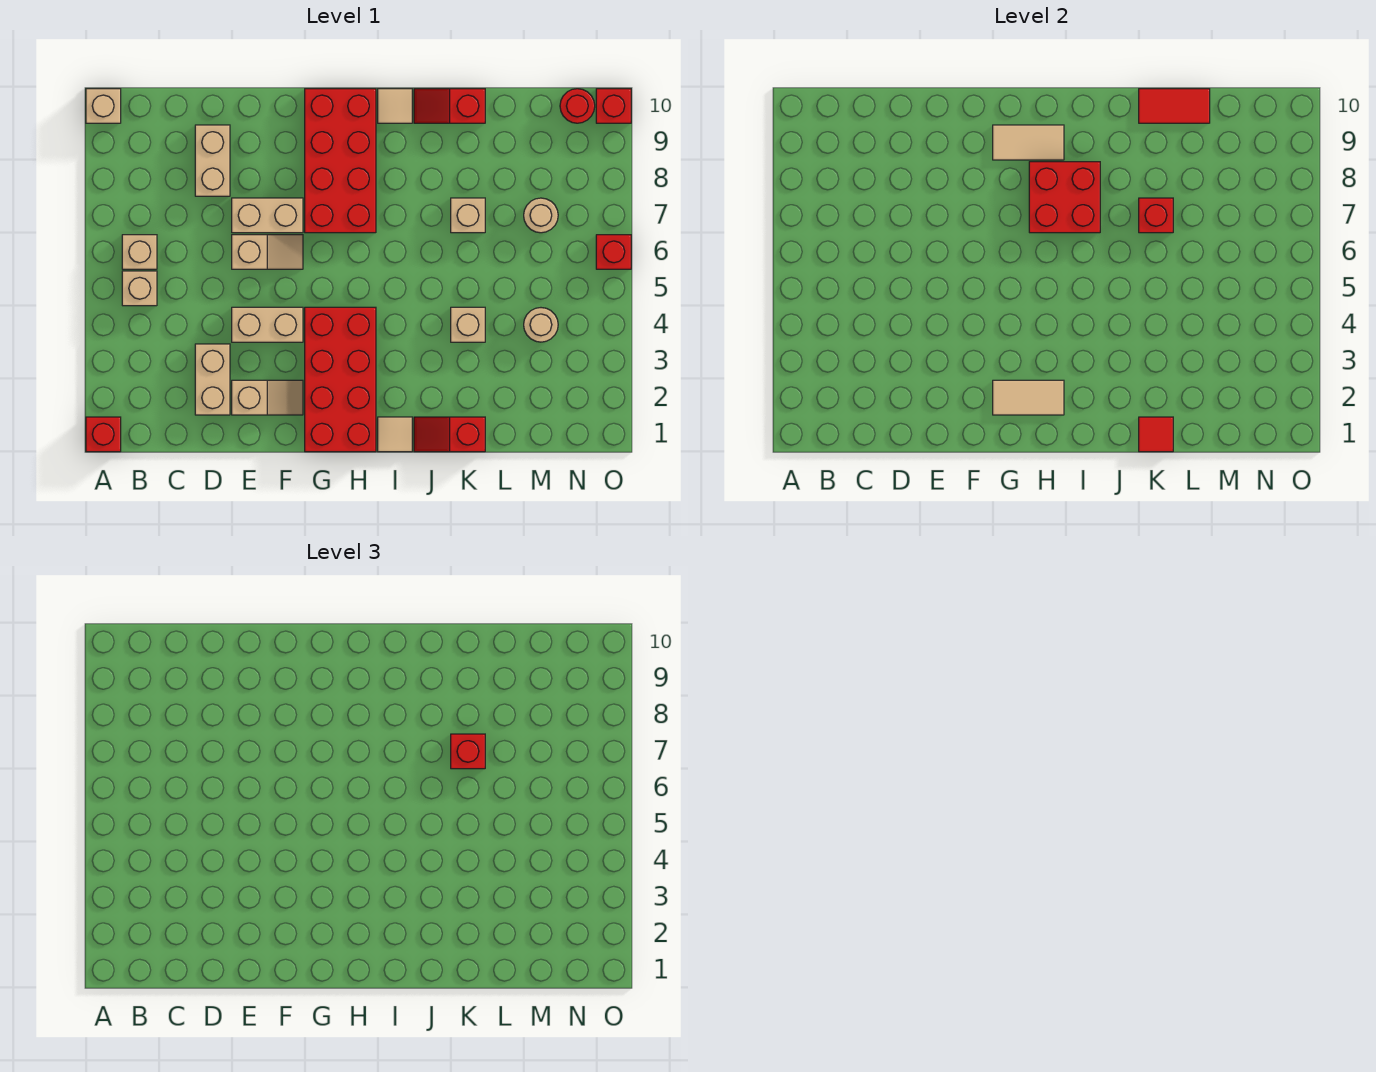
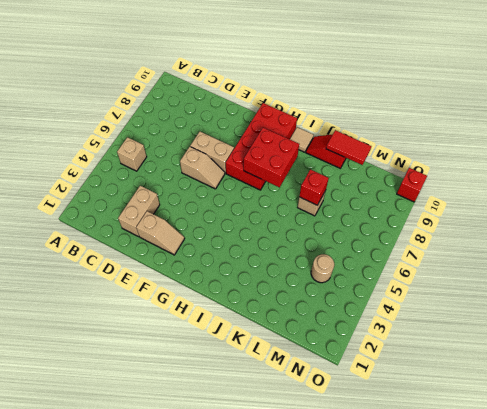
none -> red 1x1 brick [86,417,121,452]
none -> tan 1x1 brick [86,89,121,123]
none -> tan 1x1 brick [122,235,157,269]
none -> tan 1x2 brick [195,125,230,196]

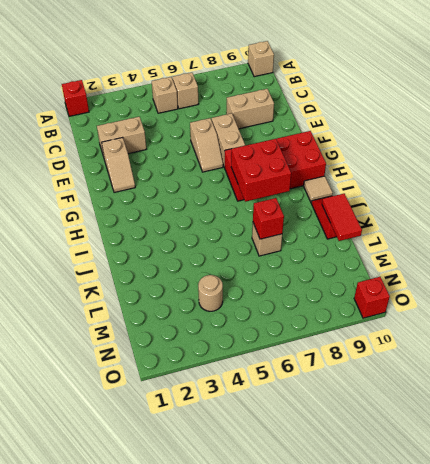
none -> tan 1x2 brick [232,307,303,342]
none -> red 2x4 brick [305,307,376,452]
none -> tan 1x1 tile [378,417,412,452]
none -> red 1x2 slope [414,417,485,452]

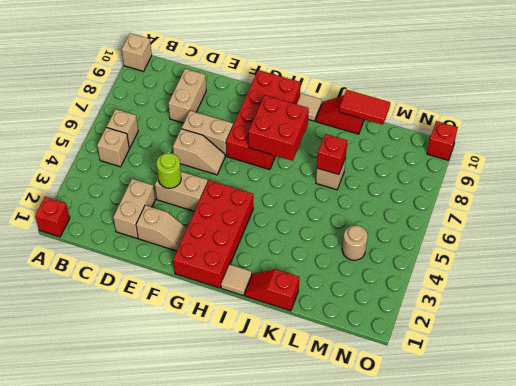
lime 1x1 round brick [156,153,181,188] -> none
none -> tan 1x1 brick [451,307,485,342]
none -> tan 1x1 round brick [524,198,558,233]
none -> red 1x1 round brick [560,89,595,123]
none -> red 1x1 brick [596,235,631,269]

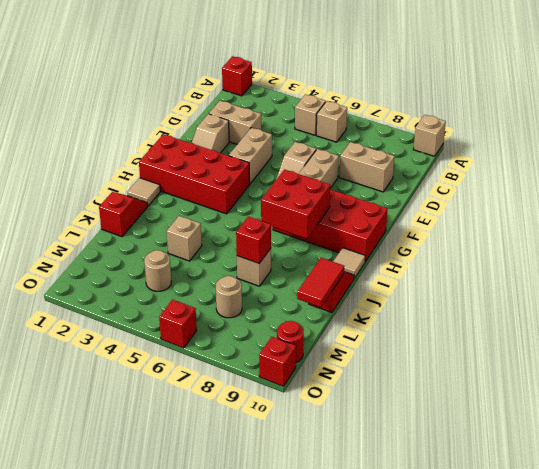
none -> tan 1x2 tile [993,380,1064,415]
none -> tan 1x2 tile [993,125,1064,160]
none -> red 1x1 tile [1139,417,1173,452]
none -> red 1x1 brick [451,734,485,769]

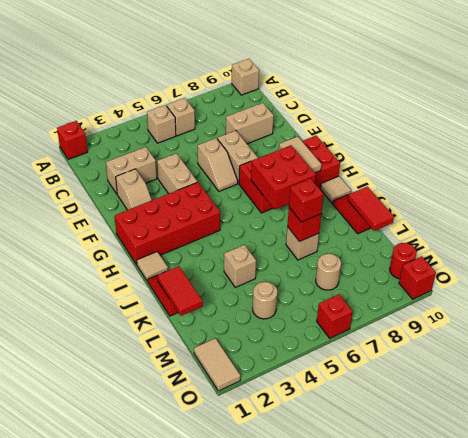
red 1x2 tile [158,266,203,316] -> red 1x1 tile [1139,417,1173,452]
tan 1x2 tile [194,338,240,391] -> tan 1x2 tile moved to [993,380,1064,415]

